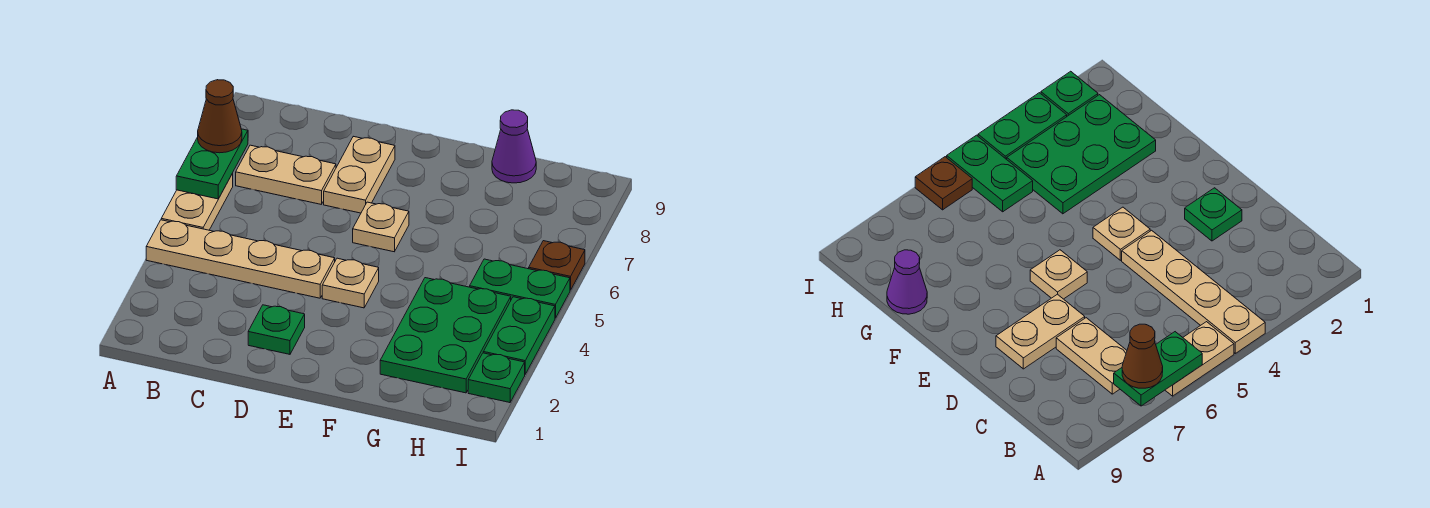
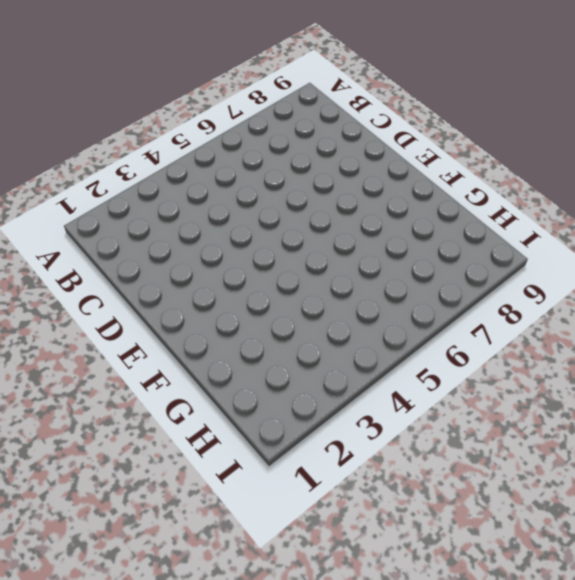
none -> tan 1x4 plate [146,220,335,298]
none -> tan 1x2 plate [161,174,233,230]
none -> tan 1x2 plate [236,145,336,204]

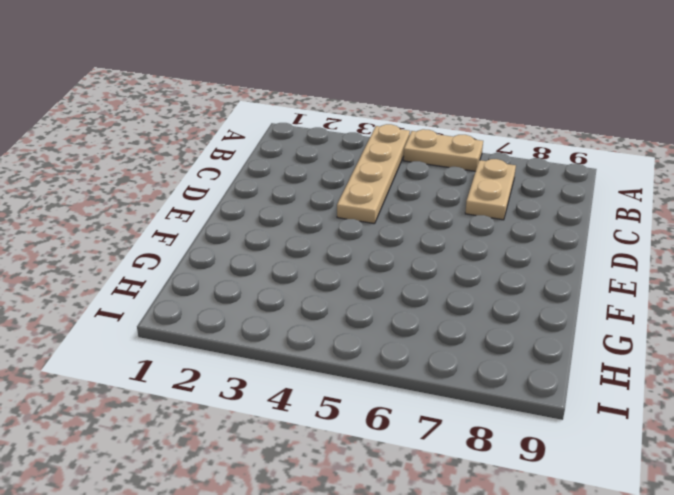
none -> green 1x1 plate [248,305,305,354]
none -> tan 1x2 plate [324,136,395,213]
none -> tan 1x1 plate [322,258,379,308]

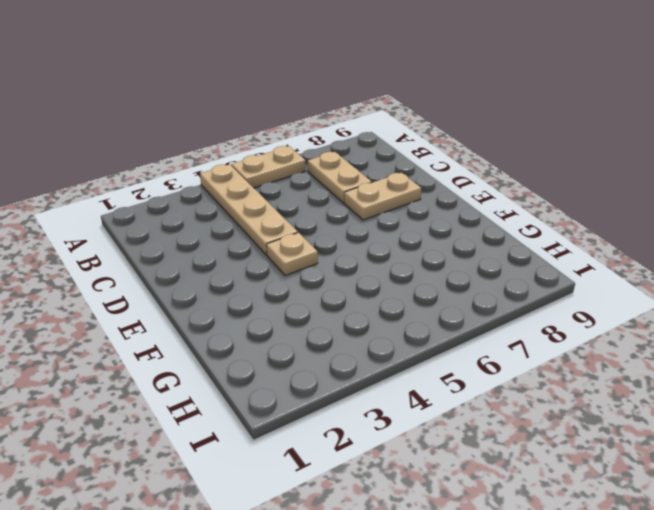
none -> green 1x1 plate [248,305,305,354]
none -> tan 1x1 plate [353,202,409,252]
none -> green 2x3 plate [380,278,511,393]

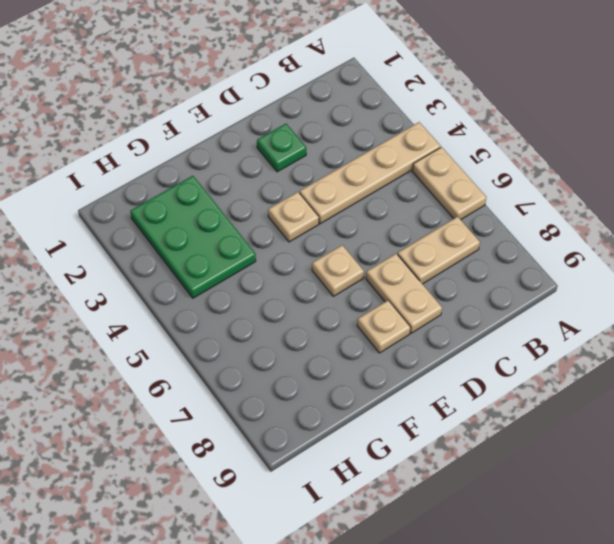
tan 1x1 plate [357,300,411,353] -> none
none -> purple 1x1 cone [492,110,536,183]
none -> green 1x2 plate [470,259,570,318]
none -> green 1x1 plate [468,353,525,403]

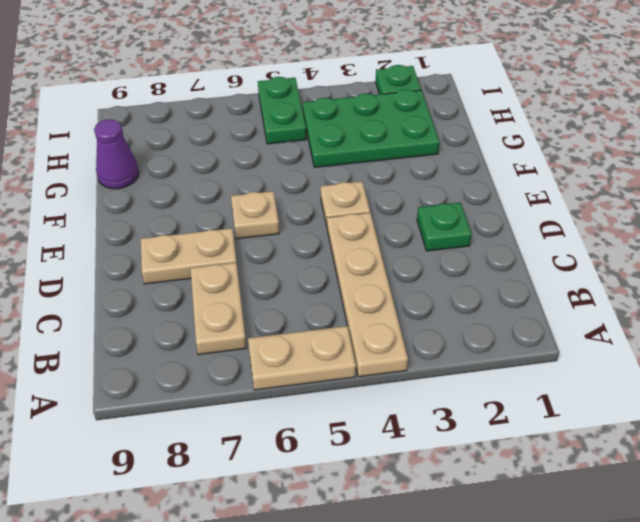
none -> green 1x2 plate [483,297,555,374]
none -> brown 1x1 plate [529,241,585,290]
none -> green 1x2 plate [176,129,248,199]

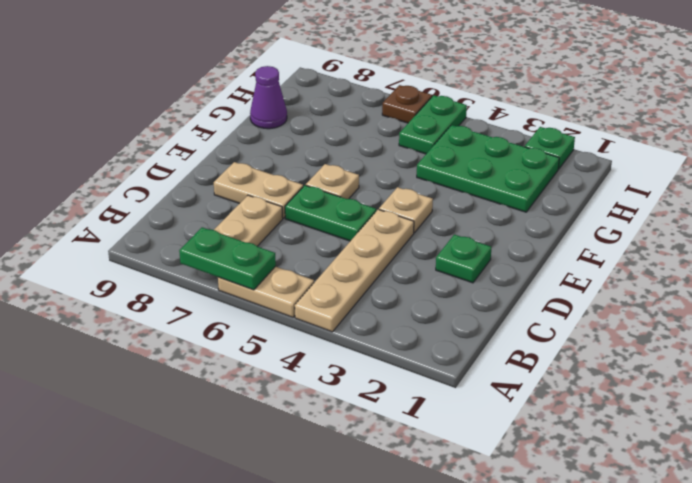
green 1x2 plate [285,185,376,241] -> green 1x2 plate moved to [483,297,555,374]
none -> brown 1x1 cone [198,80,242,153]

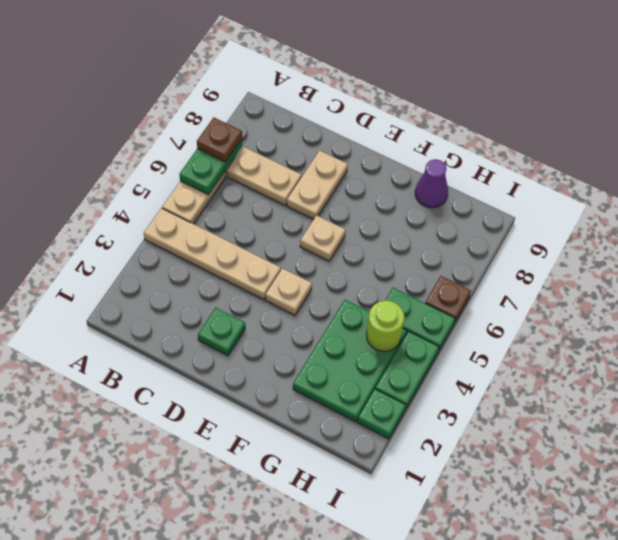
brown 1x1 plate [197,118,242,162] -> brown 1x1 cone [198,80,242,153]
lime 1x1 round brick [367,301,404,351] -> none

